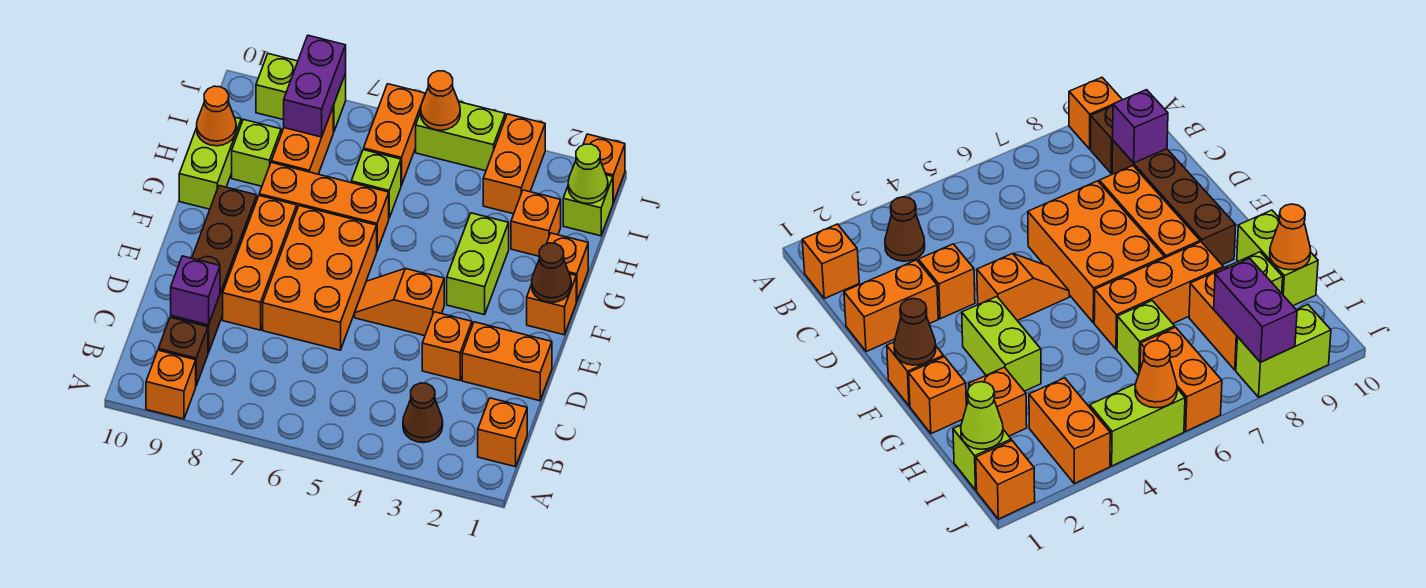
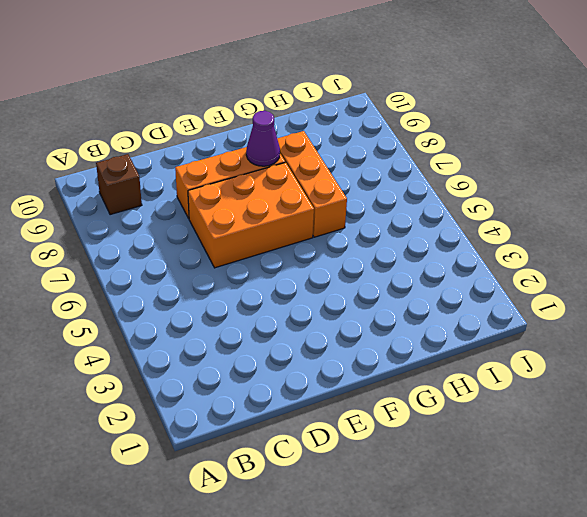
purple 1x1 cone [246,111,280,166] -> none
none -> orange 1x1 brick [146,350,196,419]
none -> orange 1x1 brick [478,398,527,467]
none -> brown 1x1 cone [403,383,443,443]
none -> brown 1x4 brick [171,186,257,353]

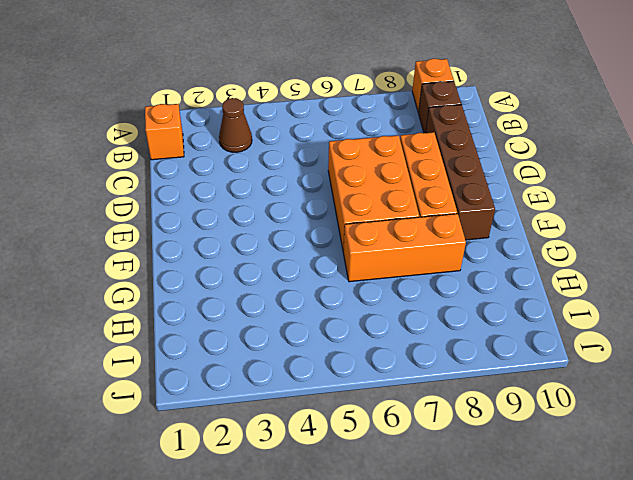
none -> orange 1x2 brick [462,322,552,401]
none -> orange 1x1 brick [422,312,472,380]
none -> orange 1x2 slope [355,268,444,336]
none -> orange 1x1 brick [527,274,576,335]

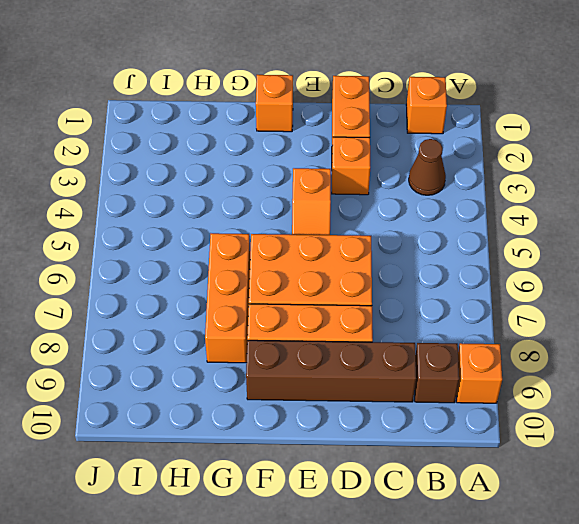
none -> lime 1x2 brick [447,213,509,315]
none -> orange 1x1 brick [547,233,588,302]
none -> lime 1x2 brick [179,117,241,209]
none -> orange 1x1 brick [511,190,561,256]

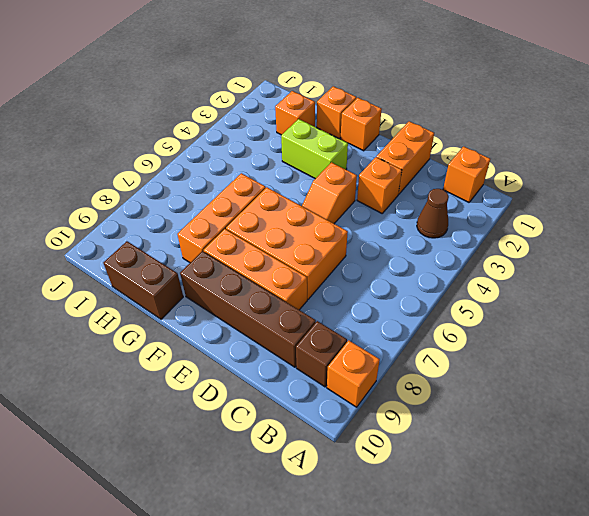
brown 1x2 brick [103,241,183,319] -> lime 1x2 brick [179,117,241,209]
none -> lime 1x1 brick [351,150,401,218]
none -> orange 1x2 brick [271,108,333,174]
none -> lime 1x1 brick [232,119,281,186]
none -> lime 1x1 brick [563,175,613,236]

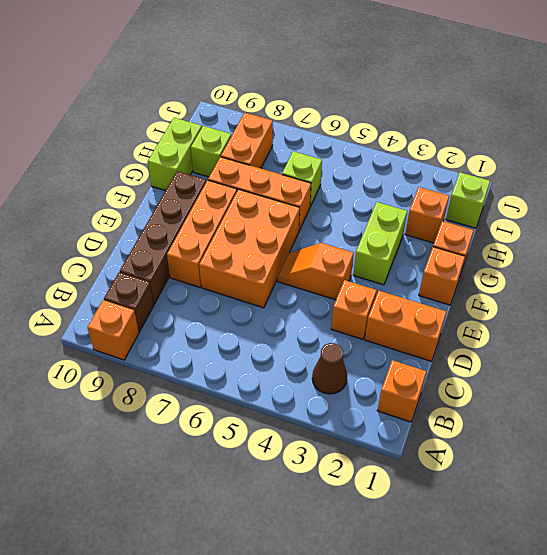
none -> orange 1x2 brick [483,114,545,214]
none -> orange 1x2 brick [364,84,425,185]
none -> orange 1x1 brick [583,134,625,203]
none -> lime 1x2 brick [416,102,505,171]

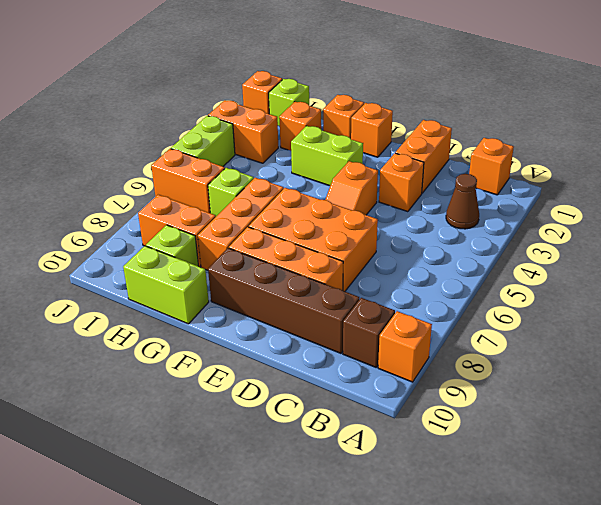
none -> lime 1x2 brick [256,54,346,132]
none -> purple 1x1 brick [171,256,220,325]
none -> brown 1x1 cone [532,243,571,303]
none -> orange 1x1 cone [197,86,236,146]

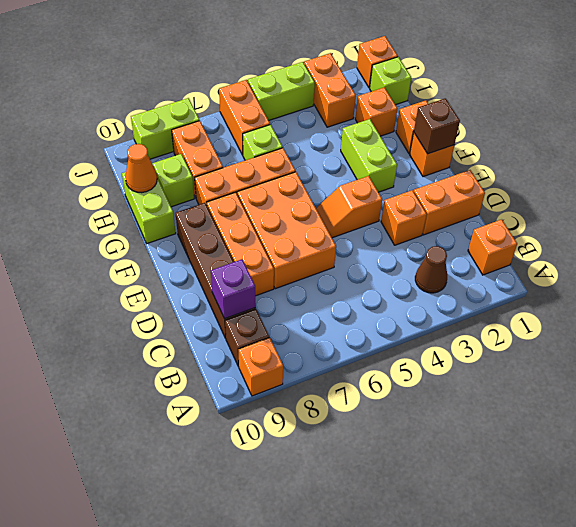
brown 1x1 brick [414,98,460,154] -> brown 1x1 cone [532,243,571,303]
none -> lime 1x1 cone [568,144,608,204]
none -> purple 1x2 brick [284,35,346,137]
none -> orange 1x1 cone [421,71,460,130]

